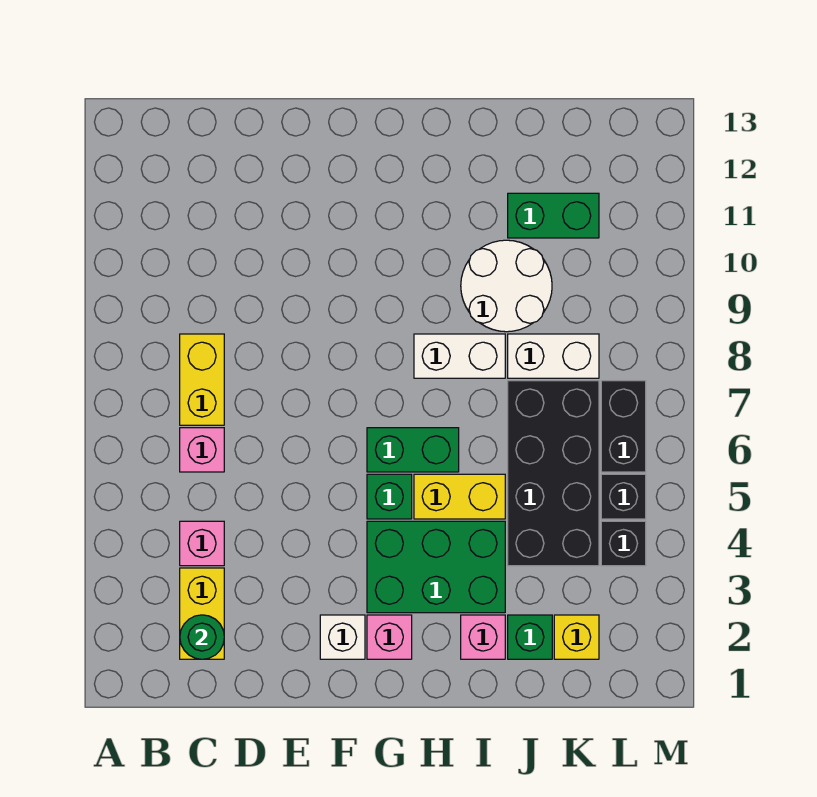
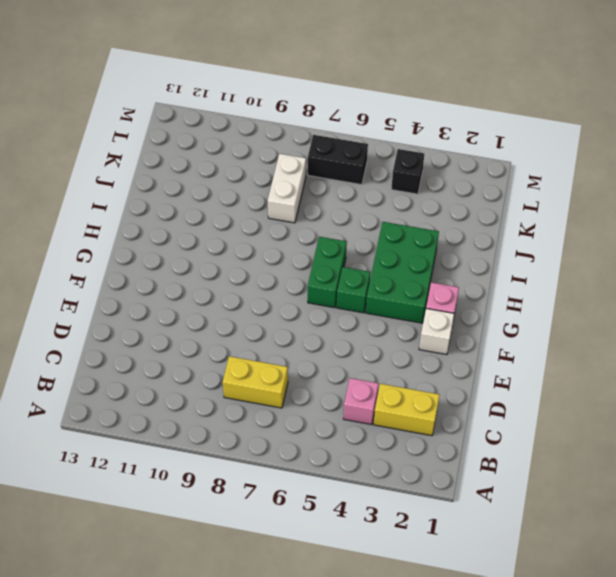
none -> pink 1x1 brick [180,428,224,472]
none -> yellow 1x2 brick [414,474,505,519]
none -> white 1x2 brick [414,334,505,378]

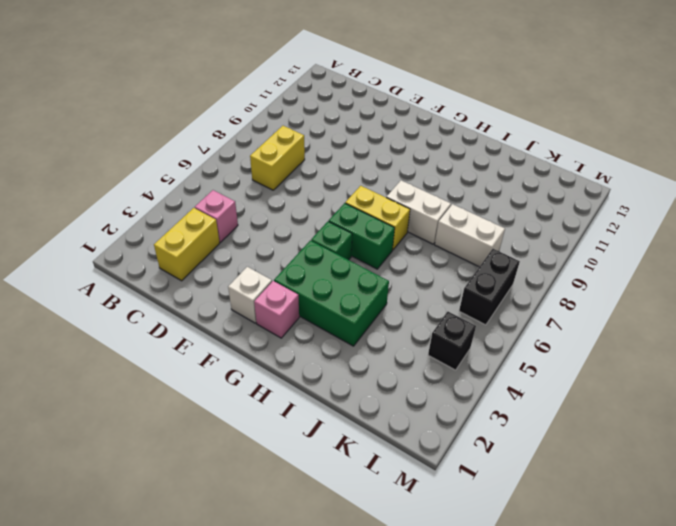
yellow 1x2 brick [345,186,410,250] -> yellow 1x2 brick moved to [414,474,505,519]
none -> pink 1x1 brick [180,428,224,472]
none -> pink 1x1 brick [461,615,505,659]
none -> white 2x2 round brick [461,240,552,332]

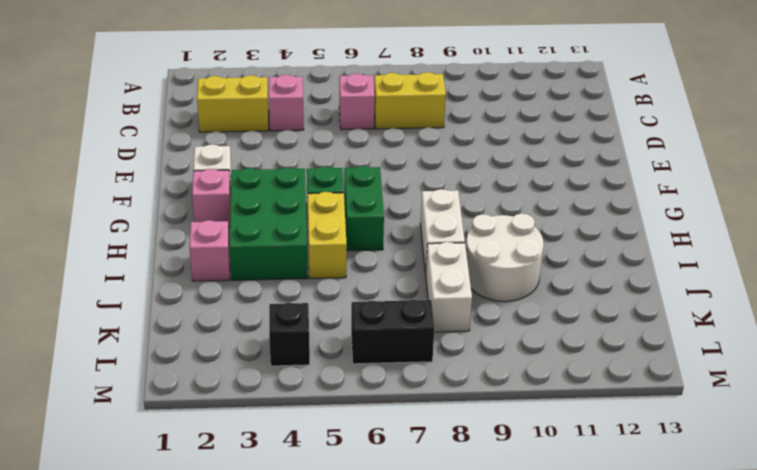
none -> green 1x1 brick [508,615,552,659]
none -> black 2x4 brick [508,381,599,566]
none -> green 1x2 brick [508,193,599,238]

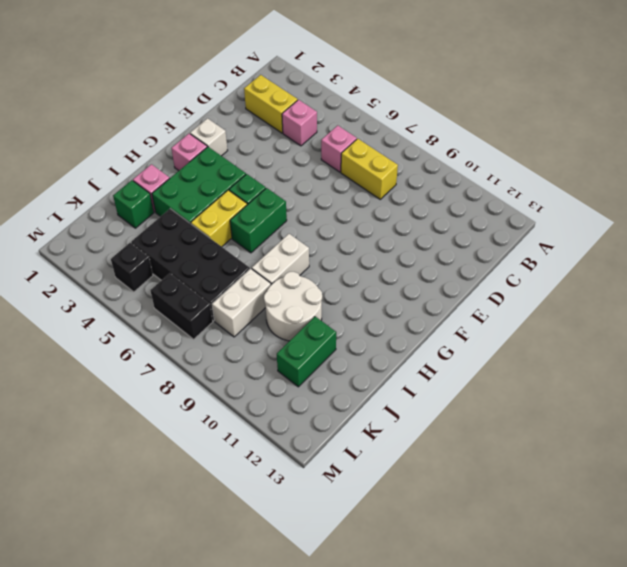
none -> yellow 1x1 brick [554,615,599,659]
none -> black 1x1 brick [601,474,646,519]
none -> green 1x1 round brick [180,615,224,659]

